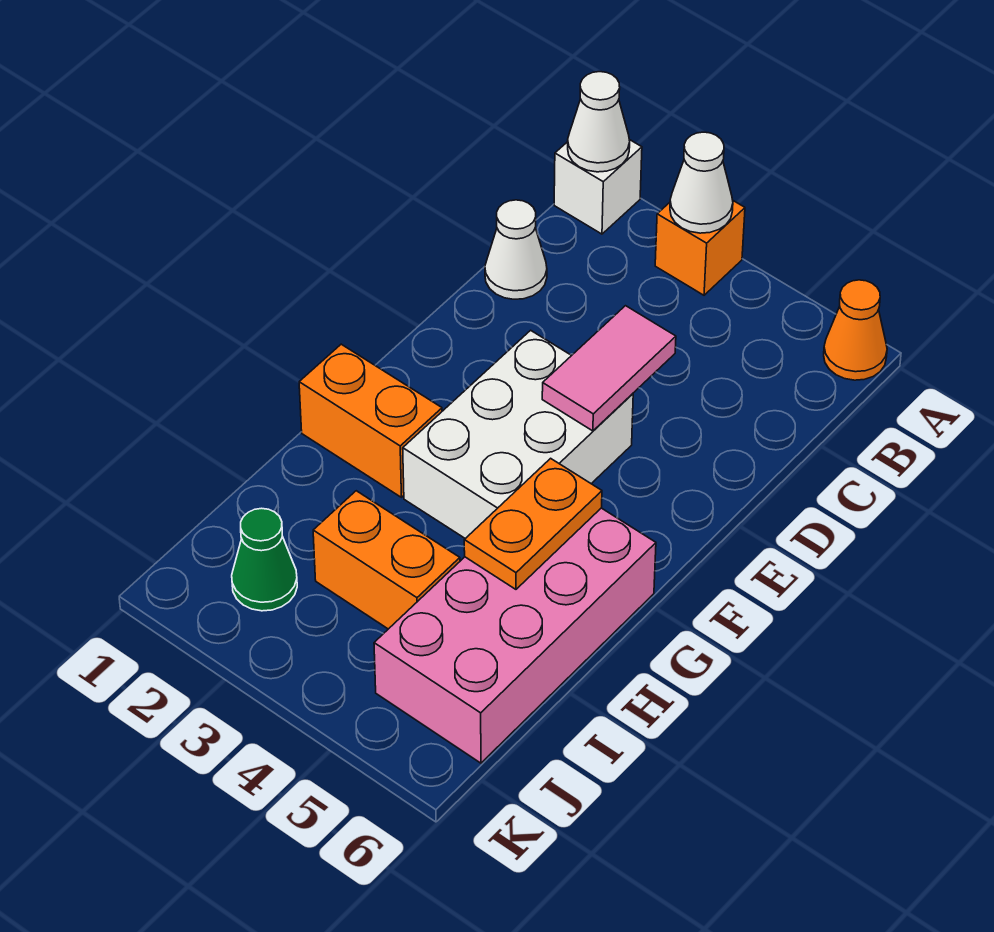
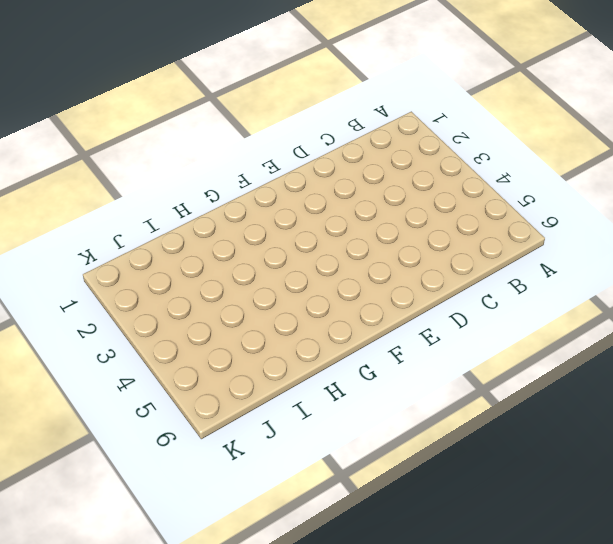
none -> white 1x1 brick [554,140,642,234]
none -> orange 1x1 brick [655,201,745,295]
none -> orange 1x1 cone [824,280,887,380]

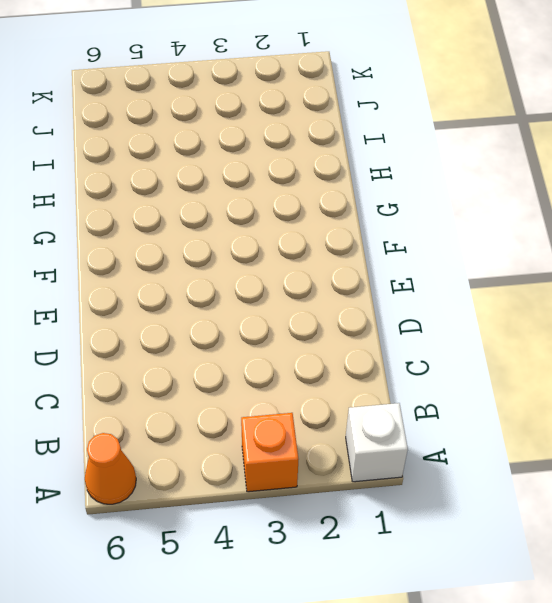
none -> white 1x1 cone [485,200,547,299]
none -> white 2x3 brick [403,330,633,539]
none -> orange 1x2 brick [299,344,442,497]

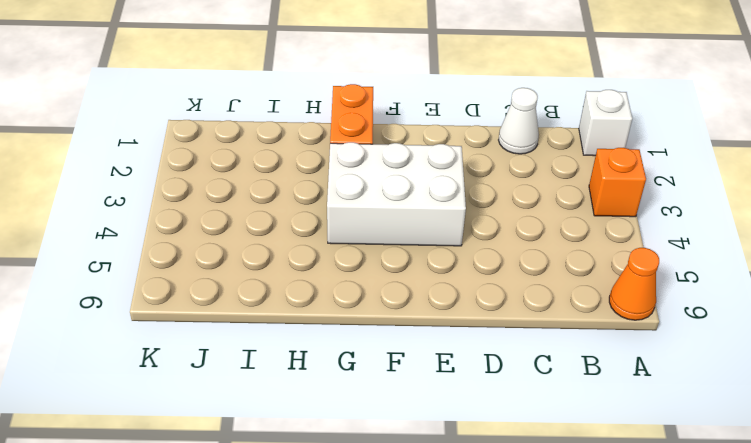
none -> pink 2x4 brick [374,508,656,763]
none -> orange 1x2 brick [313,491,460,629]
none -> green 1x1 cone [232,508,297,611]

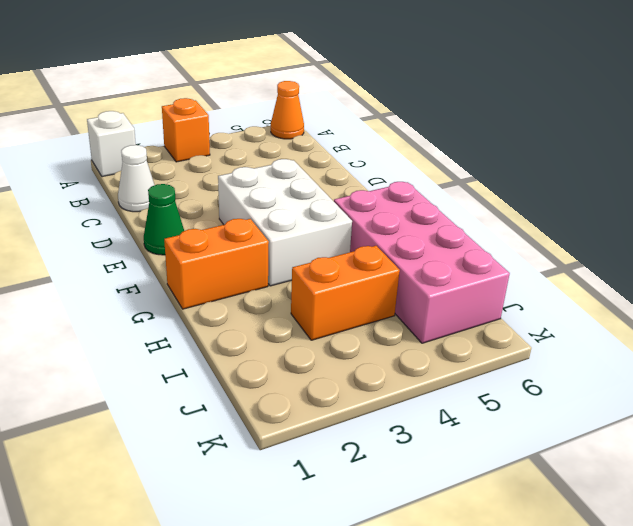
green 1x1 cone [144,184,184,255] -> green 1x1 cone moved to [232,508,297,611]
none -> white 1x1 cone [568,72,630,172]
none -> white 1x1 cone [670,132,733,233]
none -> pink 1x2 tile [542,306,676,431]

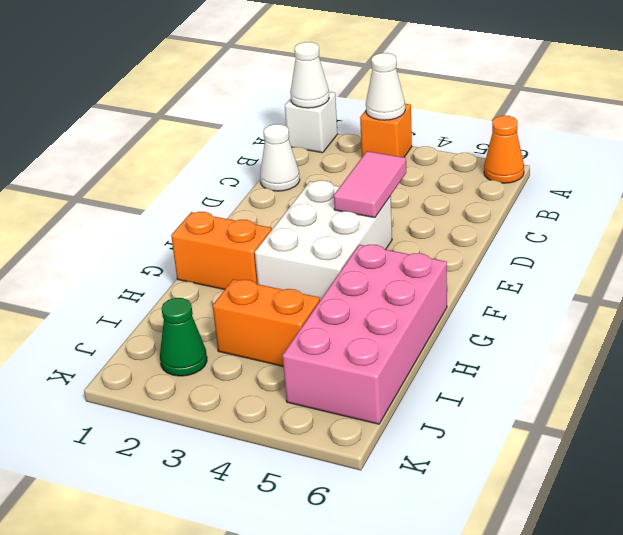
none -> orange 1x2 plate [464,458,602,589]

